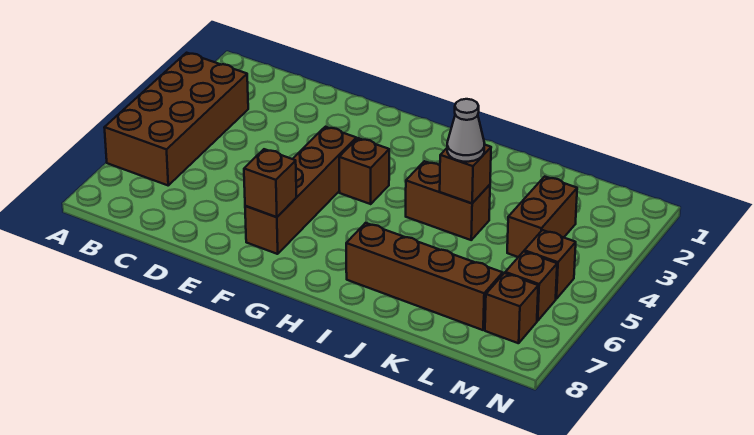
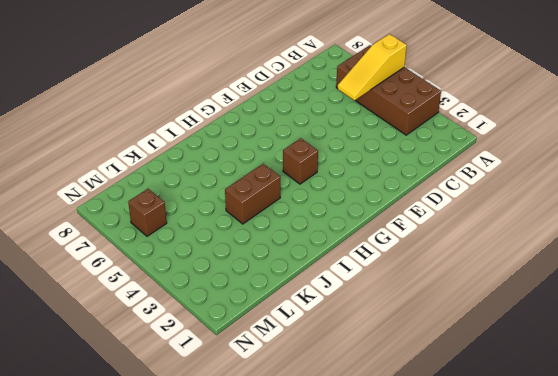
yellow 1x3 slope [338,34,407,100] -> none
none -> brown 1x4 brick [245,127,356,254]
none -> brown 1x4 brick [346,223,503,330]
none -> brown 1x2 brick [507,177,577,257]

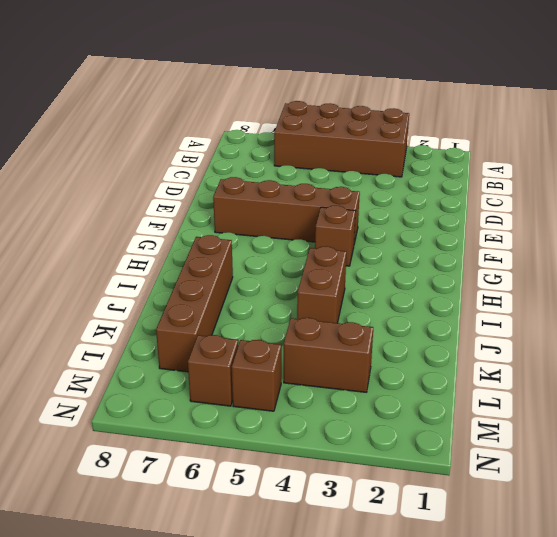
none -> brown 1x1 brick [485,273,538,343]
none -> brown 1x1 brick [244,149,296,217]
none -> brown 1x1 brick [440,145,491,203]

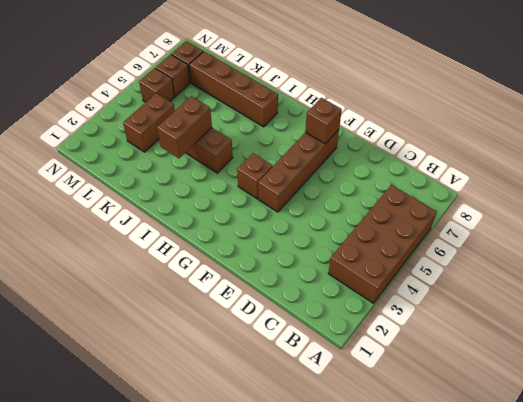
brown 1x2 brick [157,96,212,158] -> brown 1x1 brick [440,145,491,203]
none -> grey 1x1 cone [447,99,485,162]

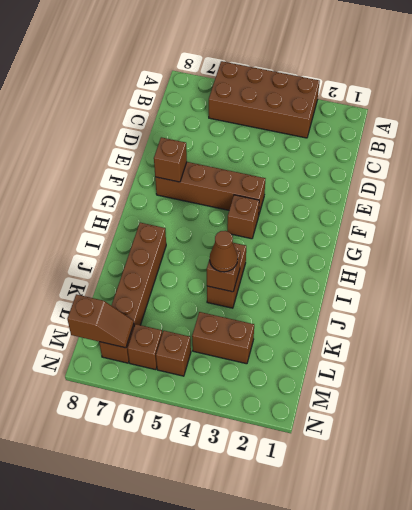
brown 1x1 cone [210,231,238,272] -> grey 1x1 cone [447,99,485,162]
brown 1x2 slope [67,294,134,348] -> none

